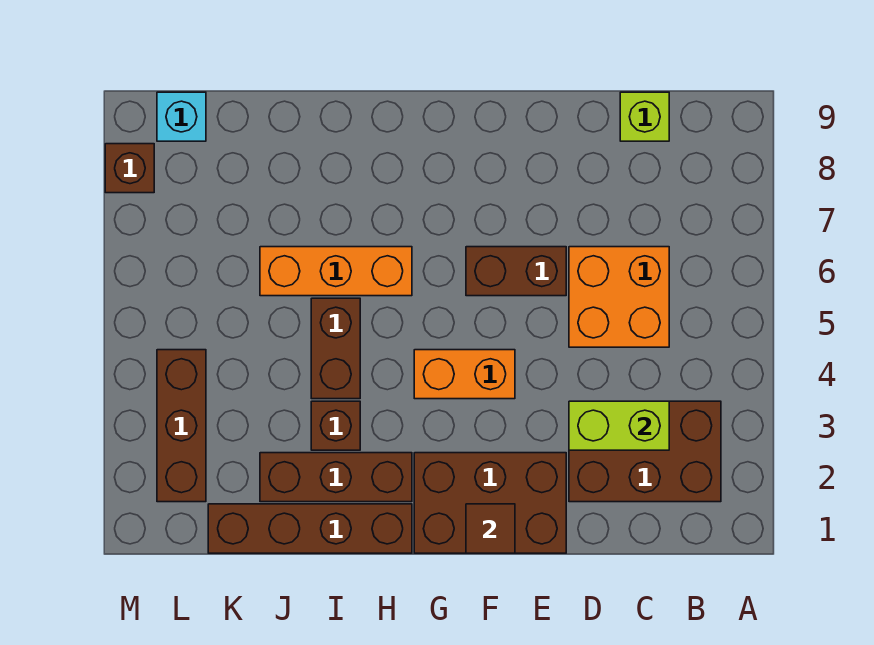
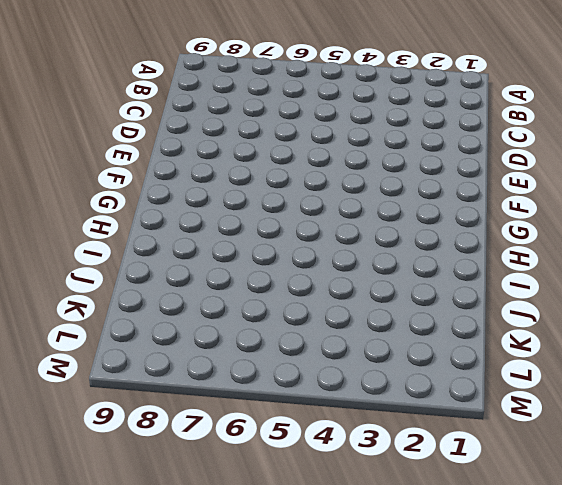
none -> brown 2x3 brick [569,401,721,502]
none -> orange 2x2 brick [569,247,669,347]
none -> lime 1x1 brick [620,92,669,141]

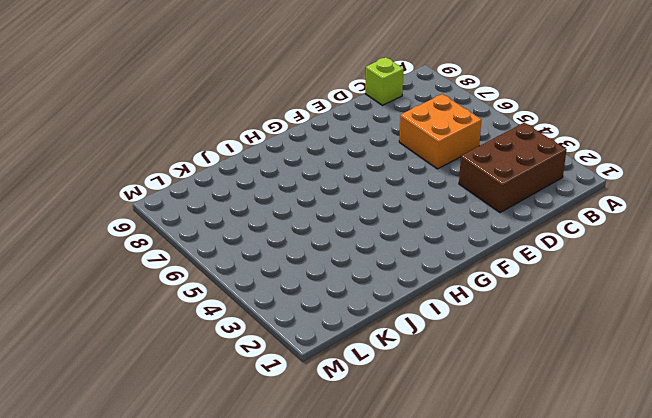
none -> brown 2x3 brick [414,453,566,553]
none -> brown 1x2 brick [466,247,566,296]
none -> orange 1x2 brick [414,350,515,399]

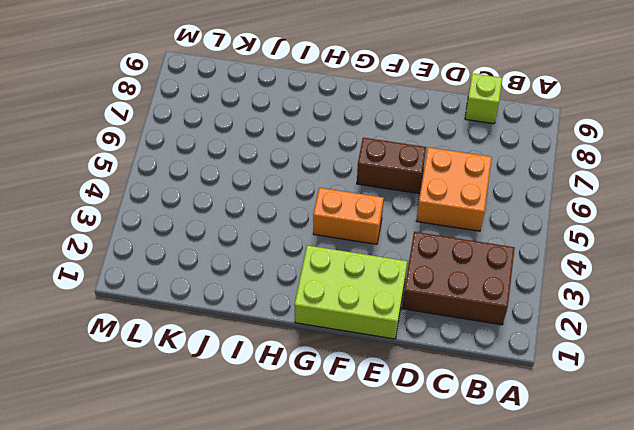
lime 2x3 brick [294,245,407,339] -> brown 2x3 brick [414,453,566,553]
none -> brown 1x4 brick [208,504,412,553]
none -> brown 1x3 brick [260,453,412,502]
none -> orange 1x3 brick [260,247,412,296]

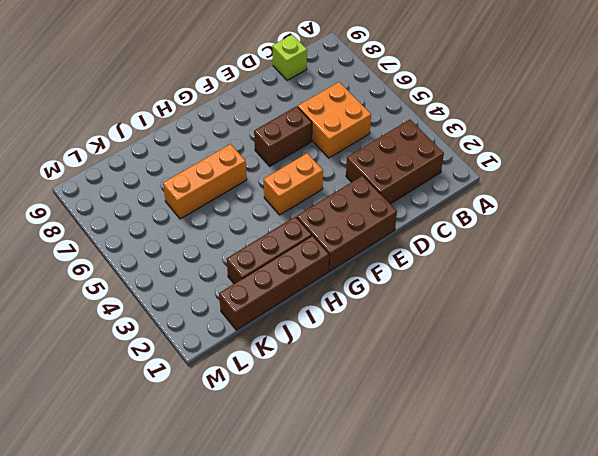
none -> brown 1x1 brick [311,401,360,450]
none -> brown 1x2 brick [311,298,360,399]
none -> brown 1x3 brick [157,350,206,502]

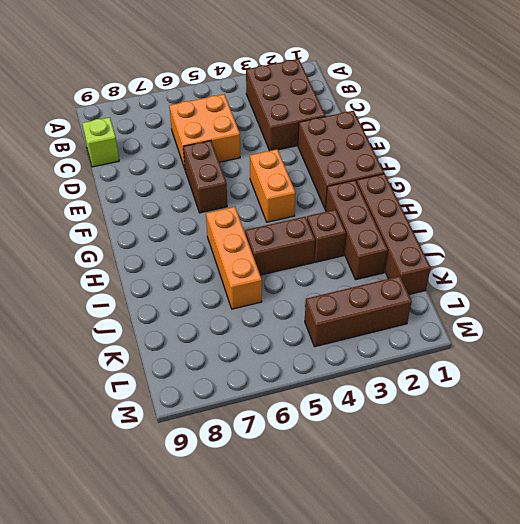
none -> cyan 1x1 brick [157,92,206,141]
none -> brown 1x1 brick [105,144,154,193]
none -> lime 1x2 brick [569,401,669,450]

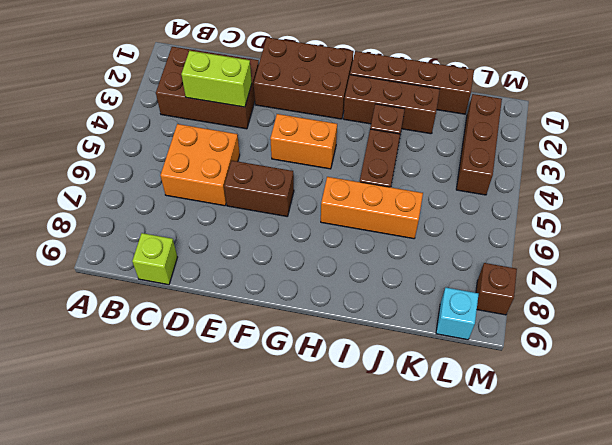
none -> brown 1x1 tile [466,504,515,553]

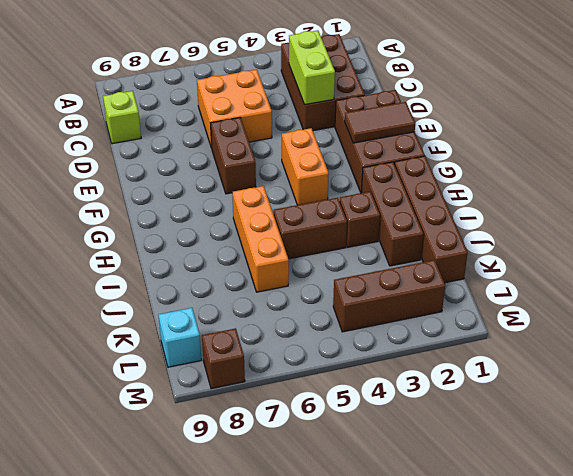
brown 1x2 tile [345,102,415,143] -> brown 1x1 tile [466,504,515,553]

